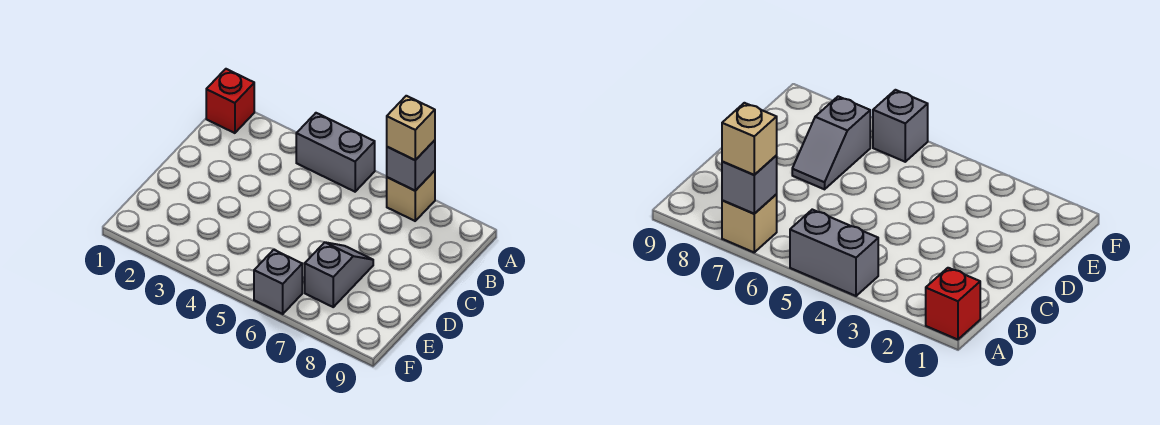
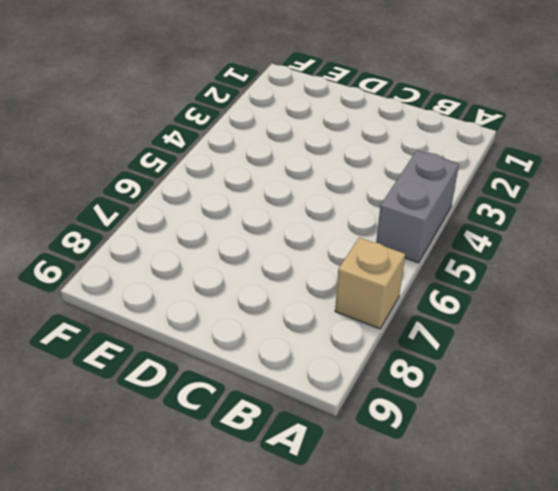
none -> red 1x1 brick [206,69,254,133]
none -> grey 1x2 slope [305,242,373,307]

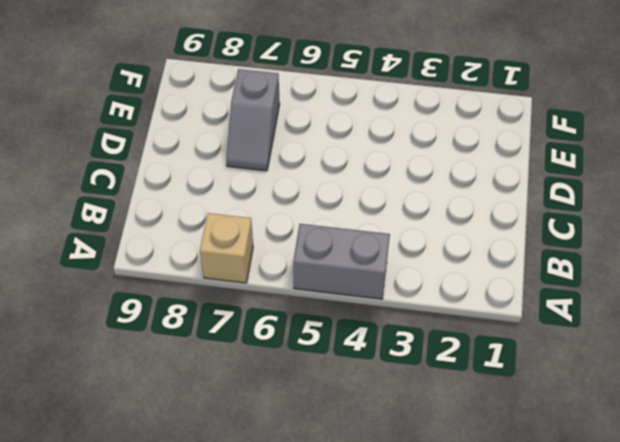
none -> red 1x1 brick [206,69,254,133]
none -> grey 1x1 brick [254,250,302,314]

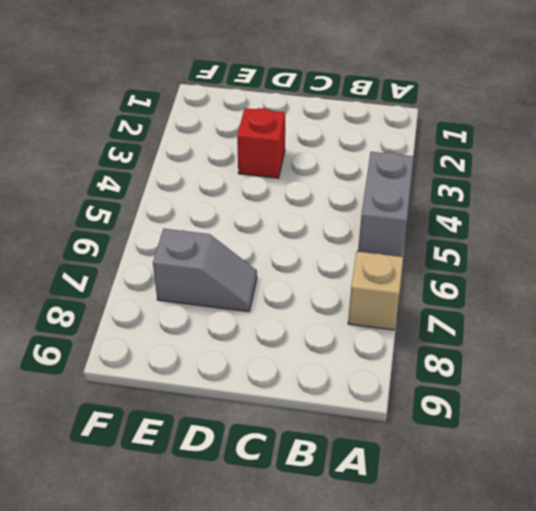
red 1x1 brick [237,108,286,178] -> red 1x1 brick moved to [206,69,254,133]
none -> grey 1x1 brick [254,250,302,314]
none -> grey 1x1 brick [387,140,435,191]

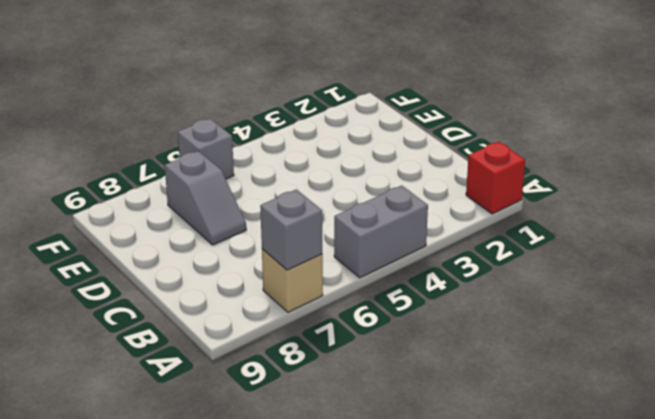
none -> tan 1x1 brick [387,96,435,160]

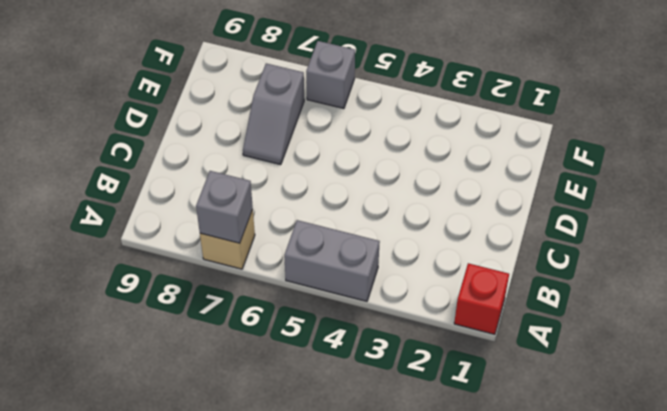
none -> tan 1x1 brick [387,96,435,160]

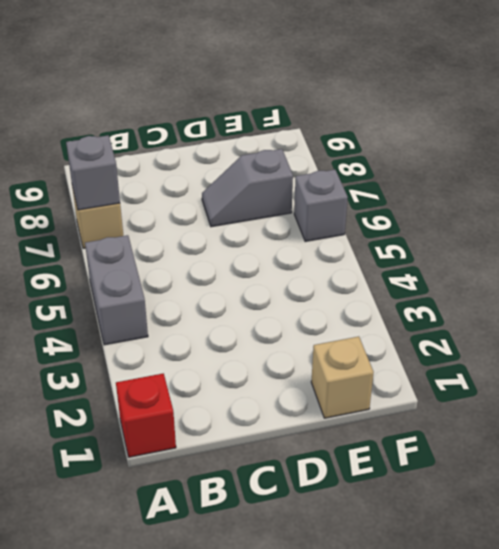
tan 1x1 brick [311,337,374,418] -> tan 1x1 brick moved to [387,96,435,160]

